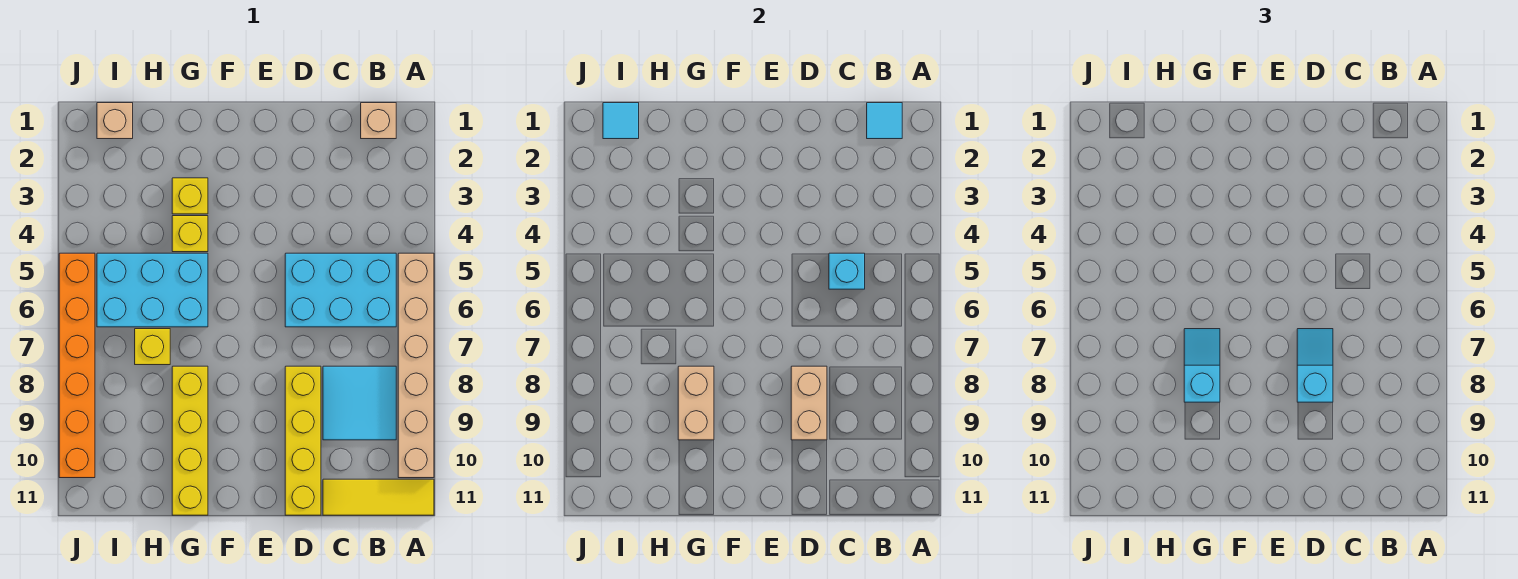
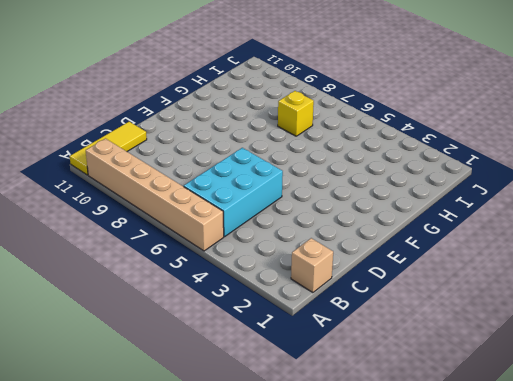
none -> cyan 2x2 tile [323,366,396,440]
none -> yellow 1x4 brick [285,366,321,515]
none -> yellow 1x1 brick [172,178,208,214]

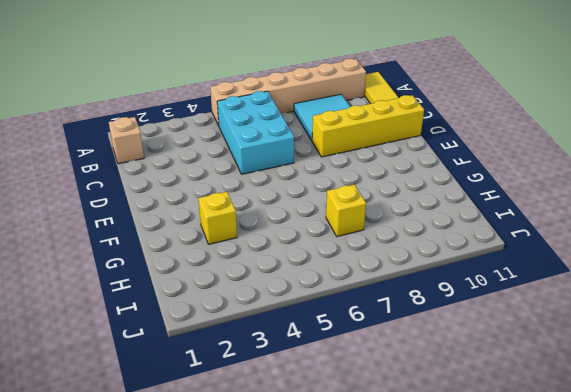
none -> yellow 1x1 brick [172,216,208,252]
none -> cyan 2x3 brick [97,253,208,327]
none -> yellow 1x4 brick [172,366,208,515]

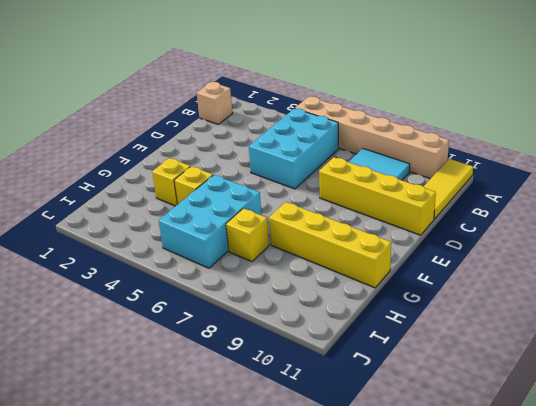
none -> tan 1x1 brick [97,103,133,139]
none -> orange 1x6 brick [59,253,95,478]
none -> cyan 1x1 tile [867,103,902,139]

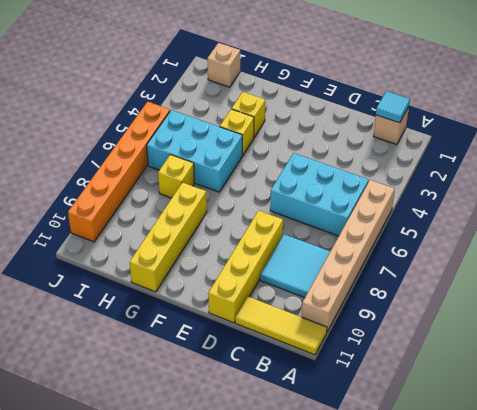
none -> cyan 1x1 brick [829,253,865,289]
none -> tan 1x2 brick [791,366,827,440]
none -> tan 1x2 brick [678,366,714,440]

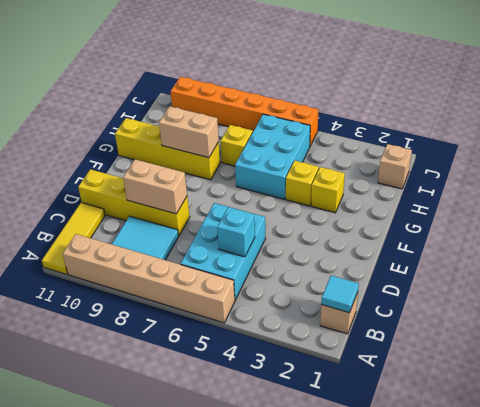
none -> cyan 1x1 tile [603,103,639,139]
none -> cyan 1x2 slope [1297,329,1333,402]
none -> cyan 1x2 slope [1184,329,1220,402]

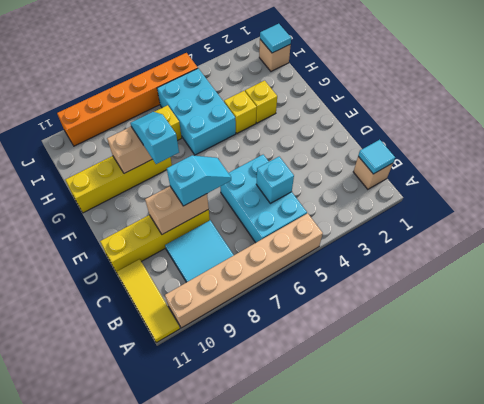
cyan 1x2 slope [130,112,179,164] -> cyan 1x2 slope turned to [1184,329,1220,402]

